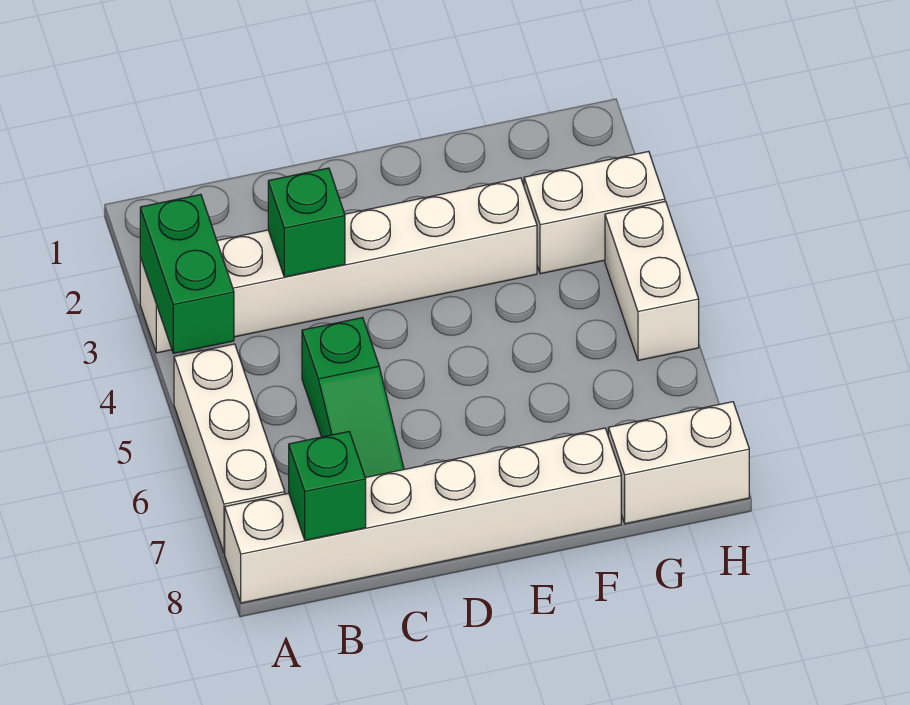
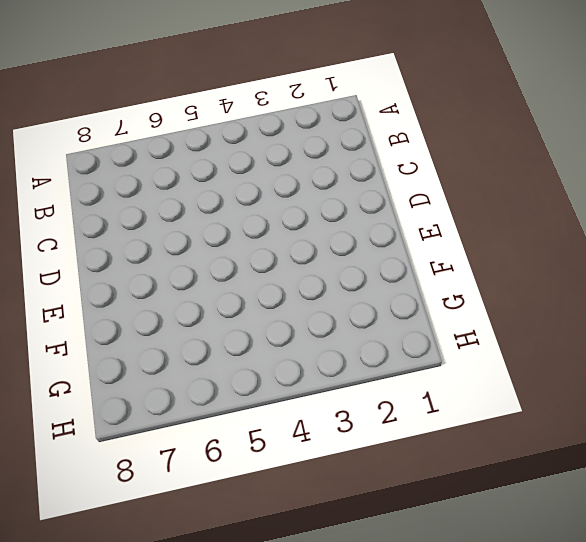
none -> white 1x6 brick [140,178,537,353]
none -> white 1x3 brick [174,344,285,553]

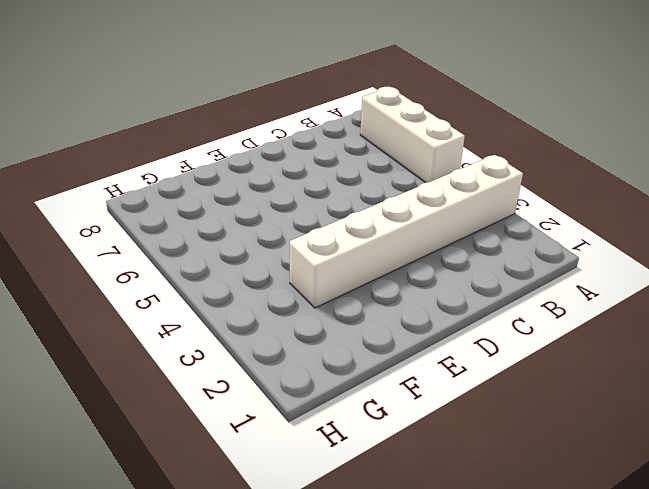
none -> white 1x6 brick [225,428,621,603]
none -> green 1x3 slope [302,318,404,477]

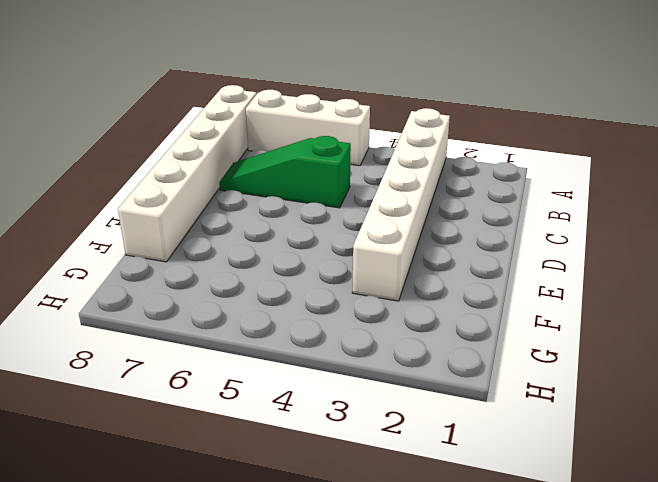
none -> white 1x2 brick [524,151,665,274]
none -> white 1x2 brick [608,402,749,524]

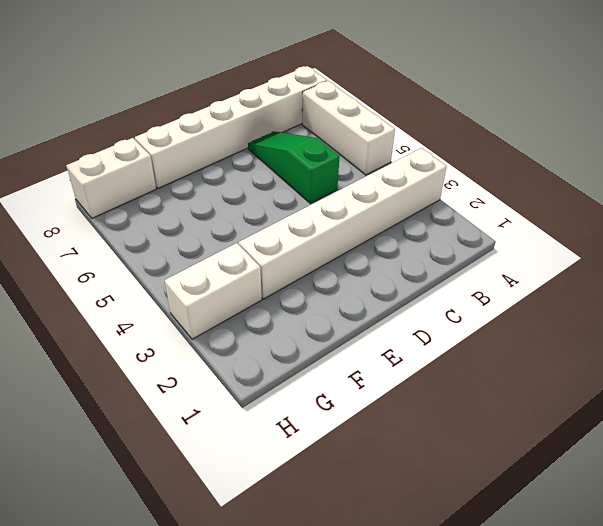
none -> white 1x2 brick [605,201,699,360]
none -> green 1x2 brick [140,194,234,353]

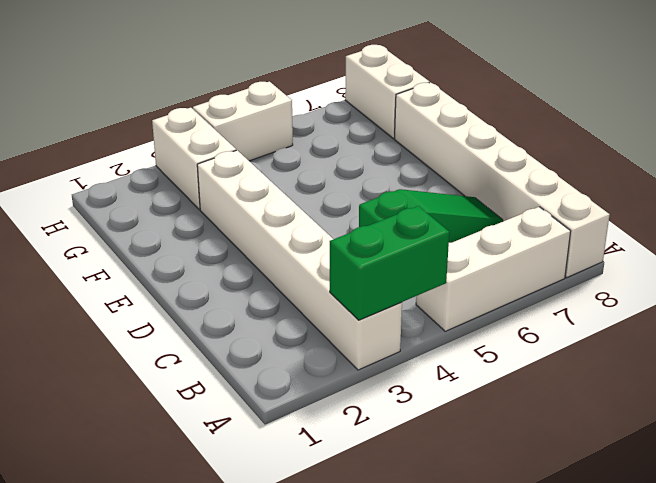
none -> green 1x1 brick [289,432,366,540]
none -> green 1x1 brick [268,168,345,277]

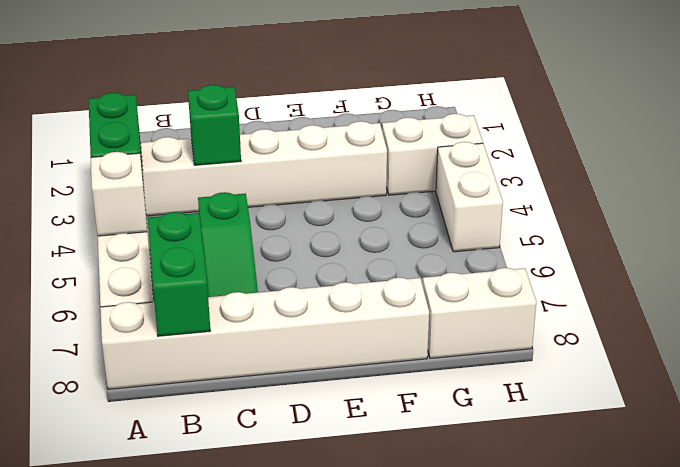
white 1x1 brick [91,152,147,236] -> none
green 1x2 brick [148,212,210,336] -> green 1x1 brick [289,432,366,540]

